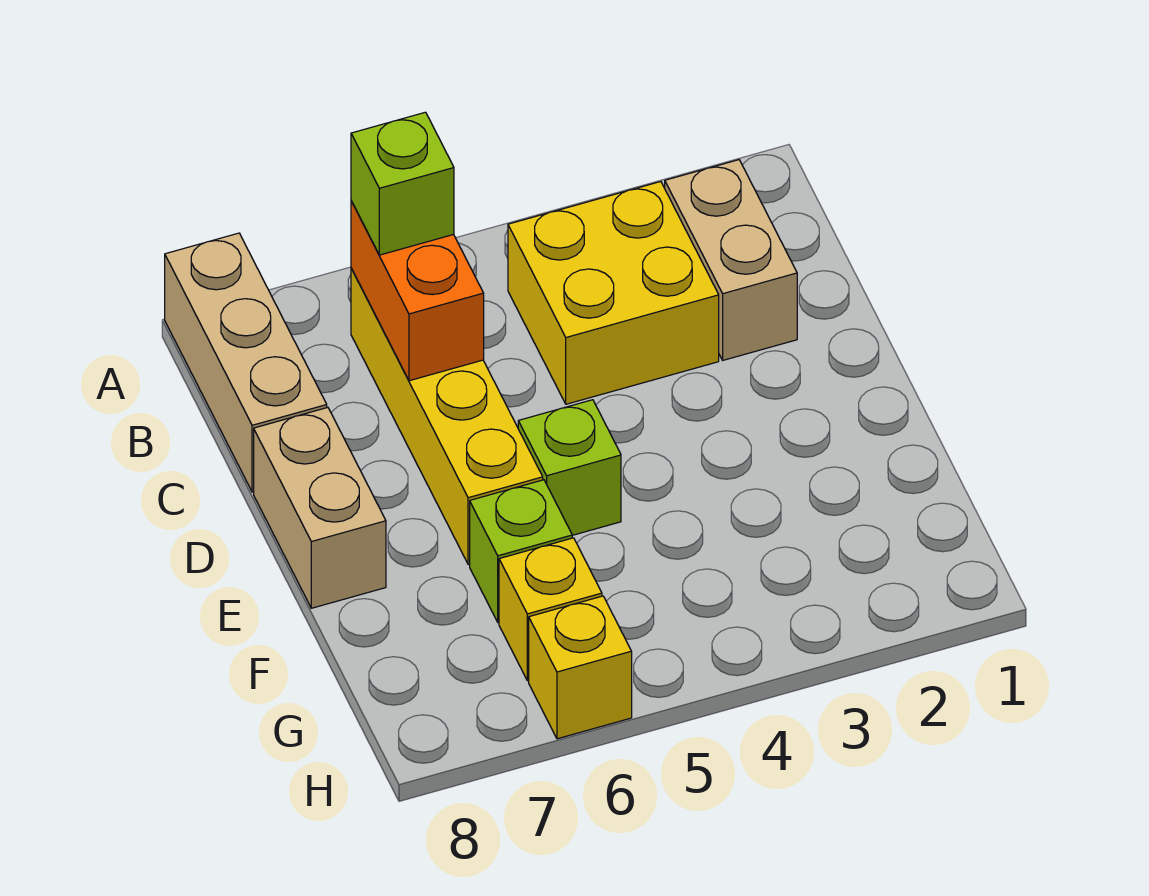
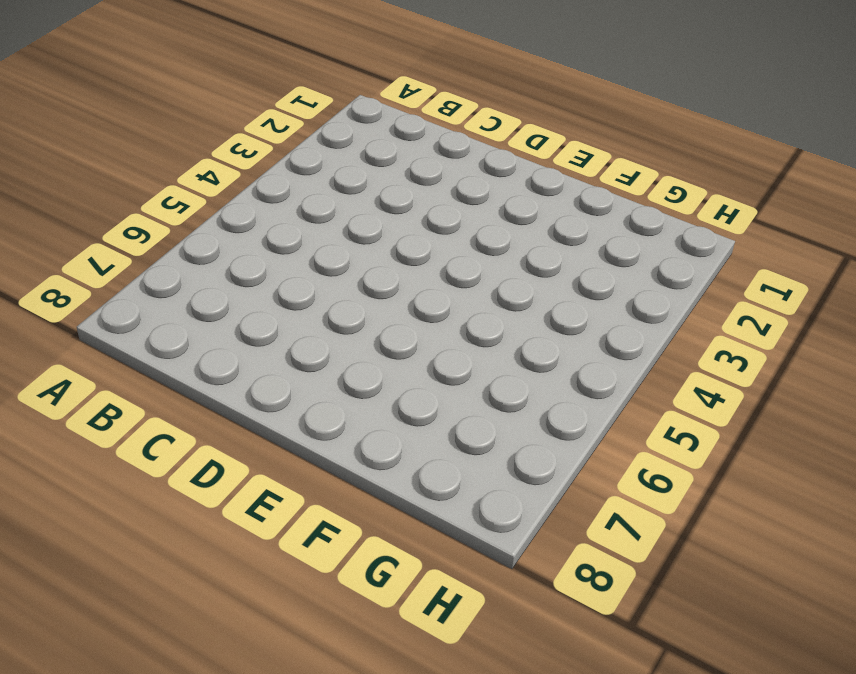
none -> tan 1x3 brick [165,233,327,492]
none -> tan 1x2 brick [665,160,797,360]

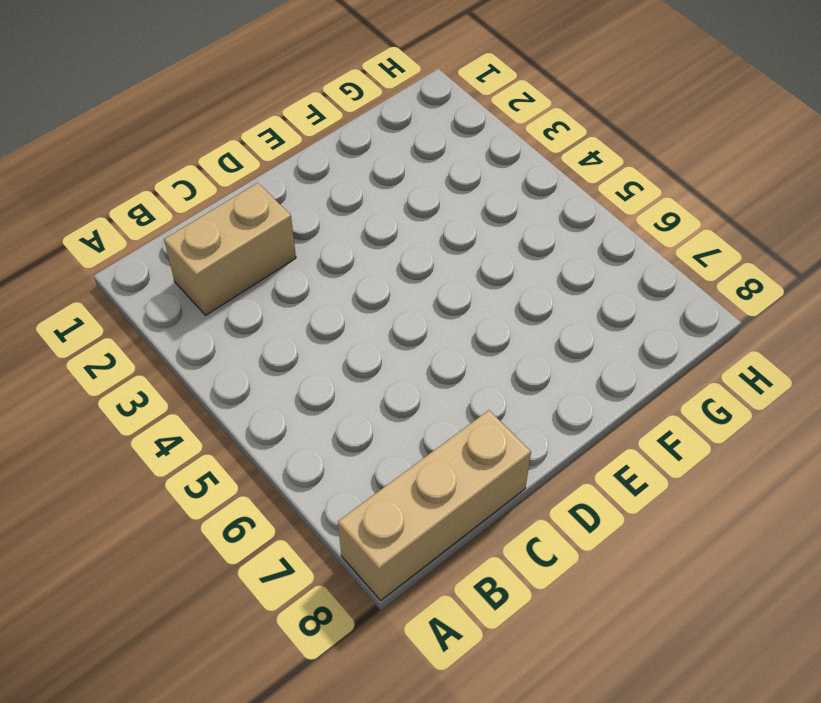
none -> yellow 2x2 brick [508,182,719,404]
none -> yellow 1x4 brick [351,268,543,564]

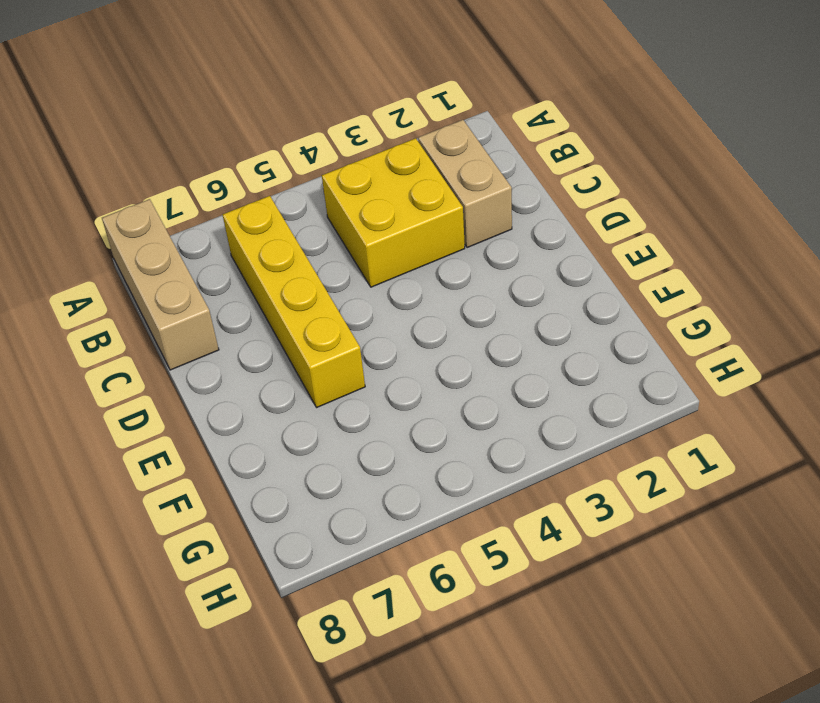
none -> tan 1x2 brick [254,408,386,608]
none -> lime 1x1 brick [518,400,621,535]

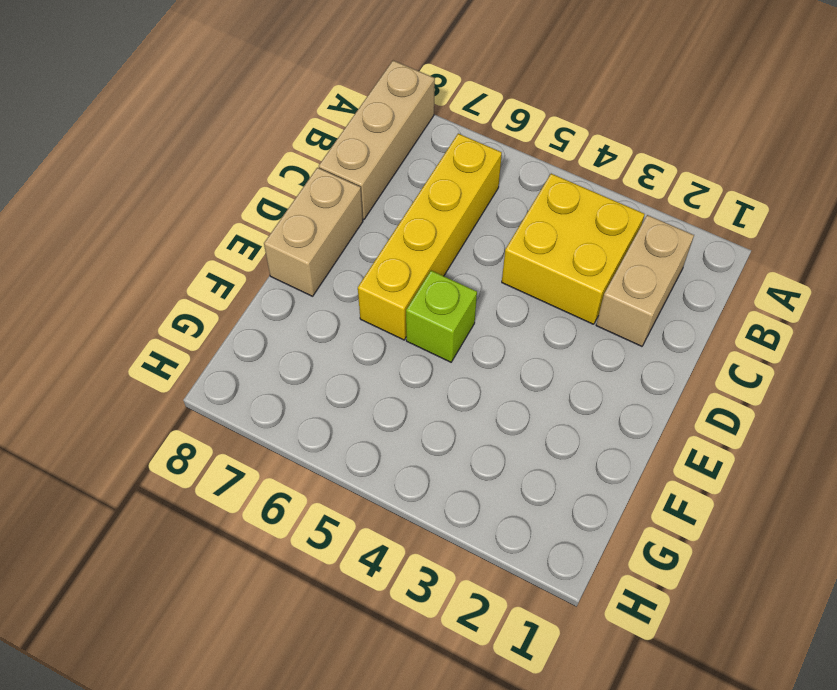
none -> lime 1x1 brick [470,480,572,622]
none -> yellow 1x1 brick [499,538,602,681]

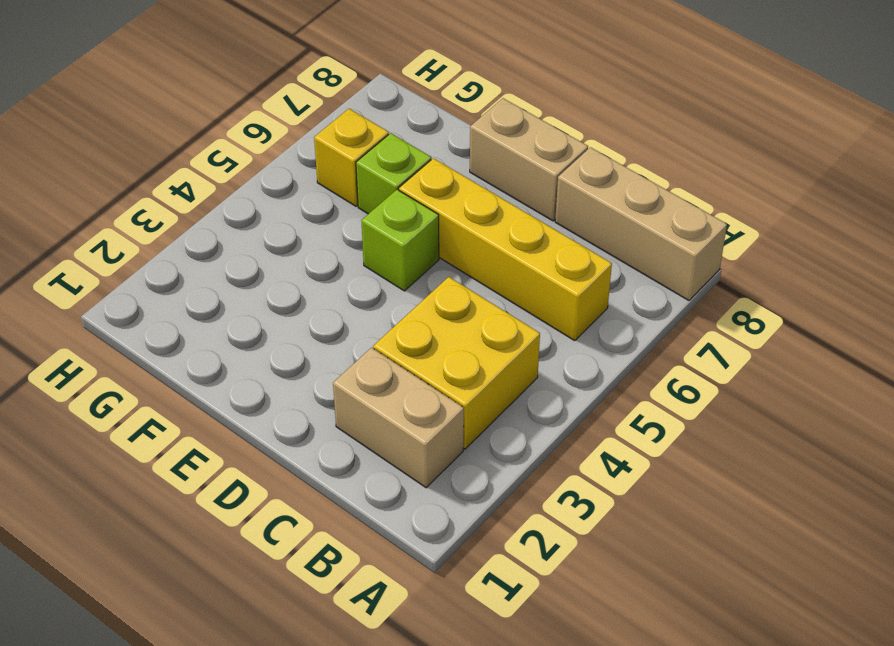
none -> yellow 1x1 brick [529,596,632,739]
none -> orange 1x2 brick [351,201,484,381]

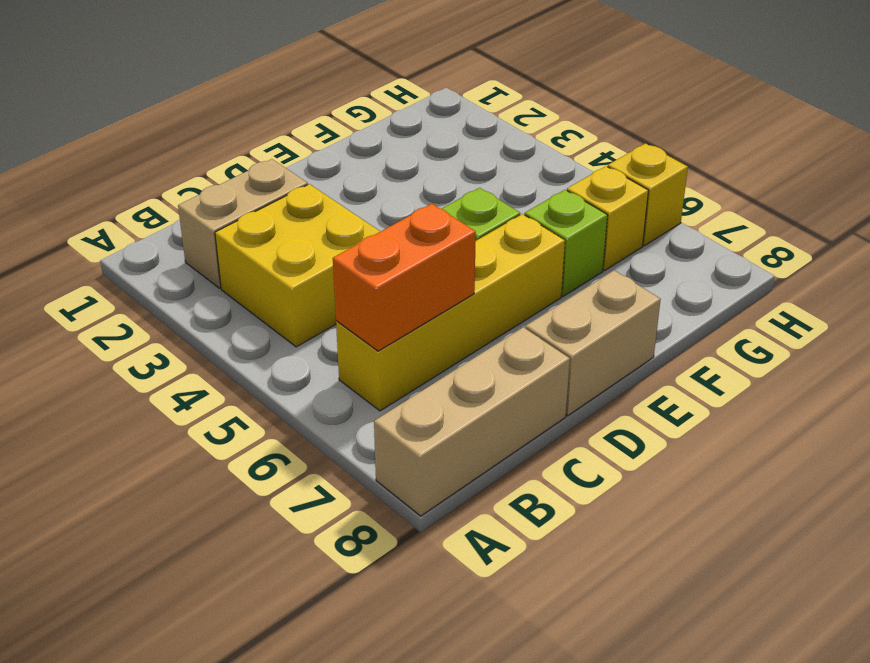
none -> lime 1x1 brick [351,112,454,255]

